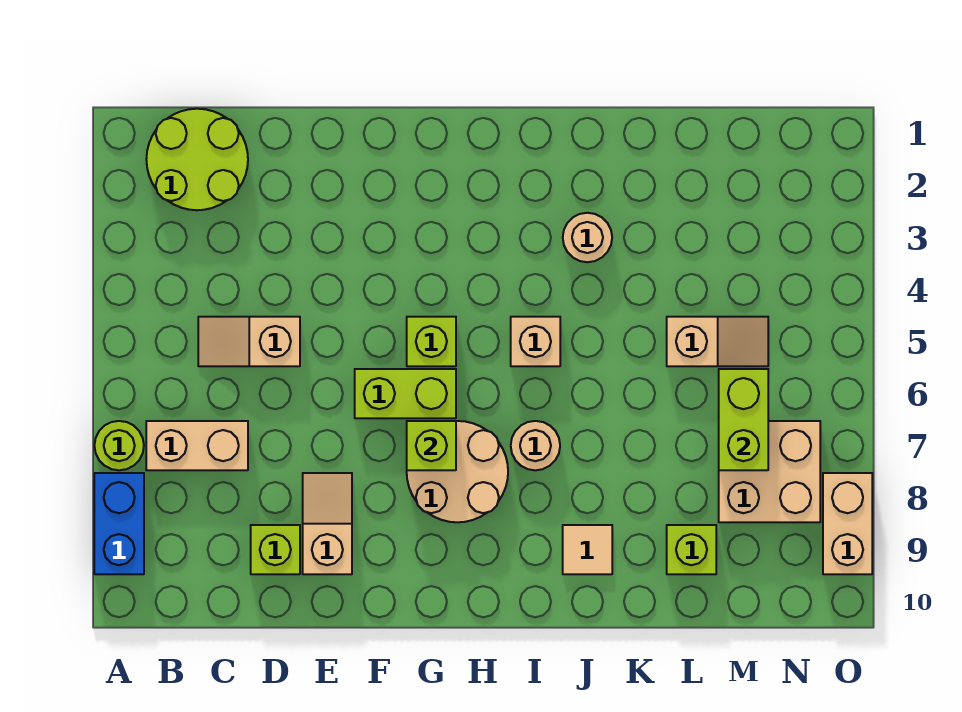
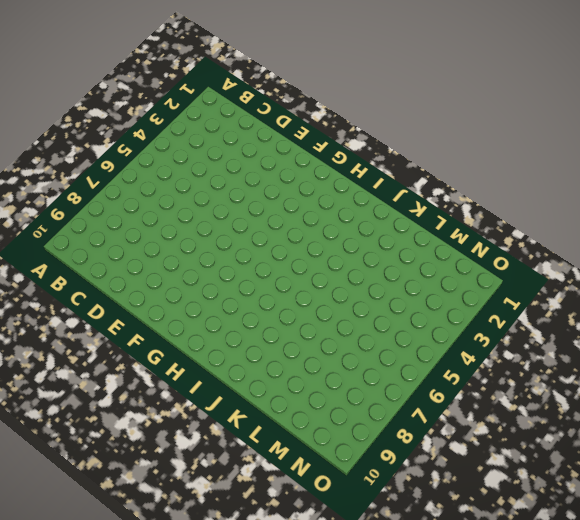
none -> lime 1x1 round brick [94,421,144,470]
none -> blue 1x2 brick [94,473,144,574]
none -> lime 2x2 round brick [146,109,248,210]

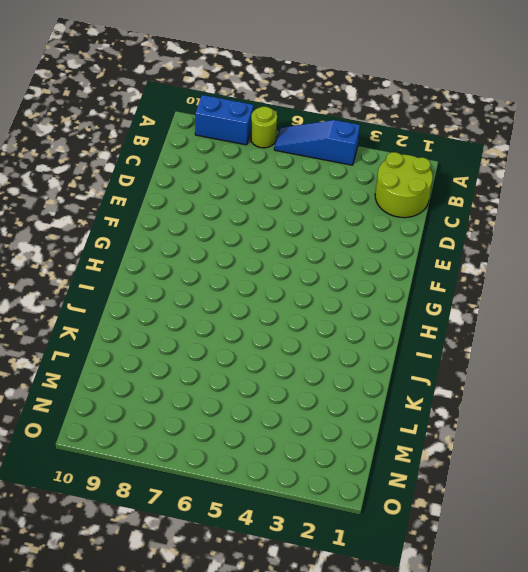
blue 1x3 slope [274,120,360,165] -> none
none -> tan 1x2 brick [146,421,248,470]
none -> tan 1x2 slope [198,317,300,366]
none -> lime 1x1 brick [251,525,300,574]

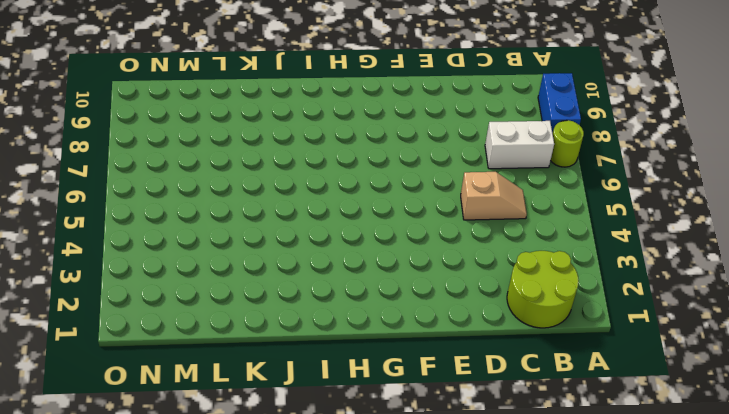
white 1x2 brick [485,121,554,169] -> tan 1x2 brick [146,421,248,470]
none -> lime 1x1 brick [251,525,300,574]
none -> tan 1x2 slope [303,473,352,574]
none -> lime 1x2 brick [355,369,456,418]

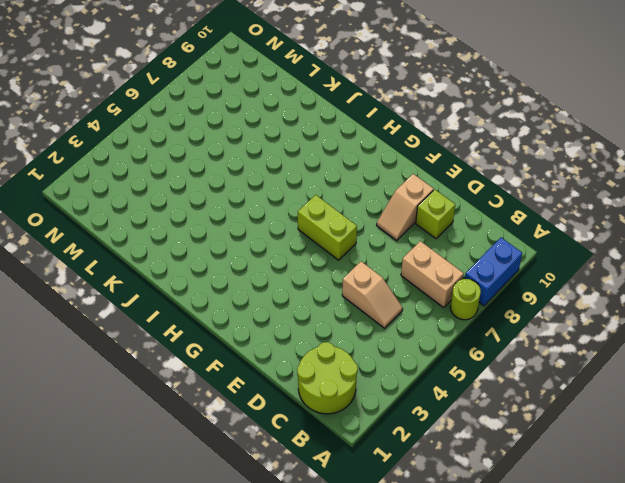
none -> lime 1x1 brick [407,317,456,366]
none -> tan 2x2 round brick [407,421,508,522]
none -> tan 1x1 brick [511,317,560,366]

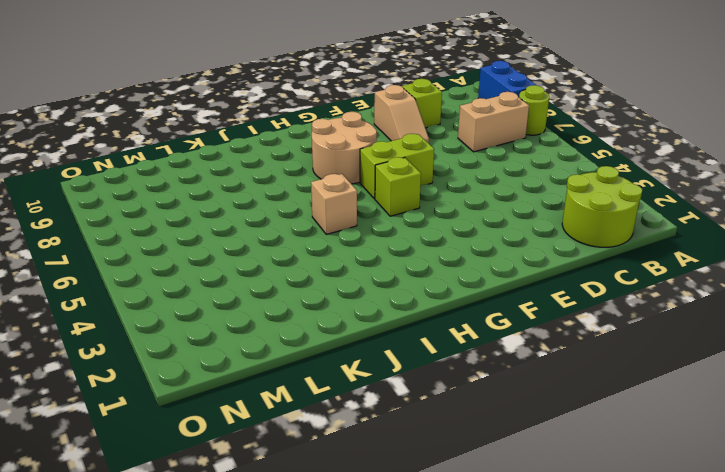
none -> tan 1x2 slope [198,317,300,366]
none -> tan 1x1 round brick [511,421,560,470]
none -> tan 1x1 round brick [563,213,612,262]

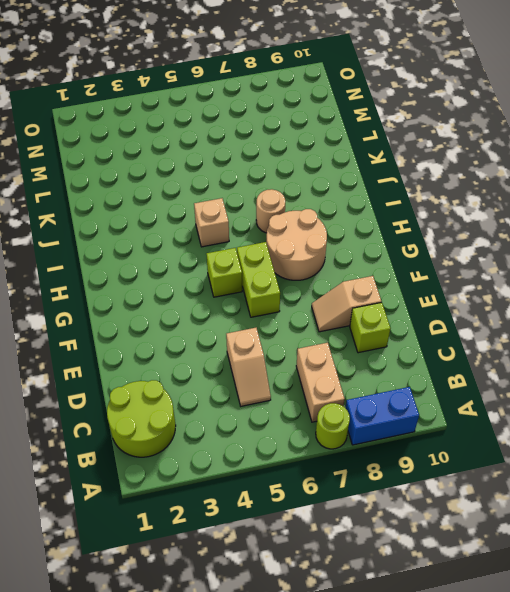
none -> tan 1x1 round brick [563,213,612,262]
none -> tan 1x1 tile [563,525,612,574]
none -> tan 1x2 slope [667,317,768,366]

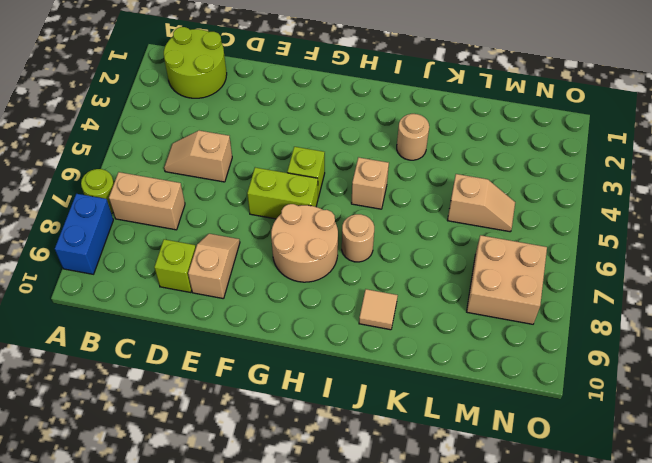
none -> lime 1x1 brick [667,525,716,574]
none -> tan 1x2 brick [823,473,872,574]
none -> lime 1x1 brick [407,421,456,470]

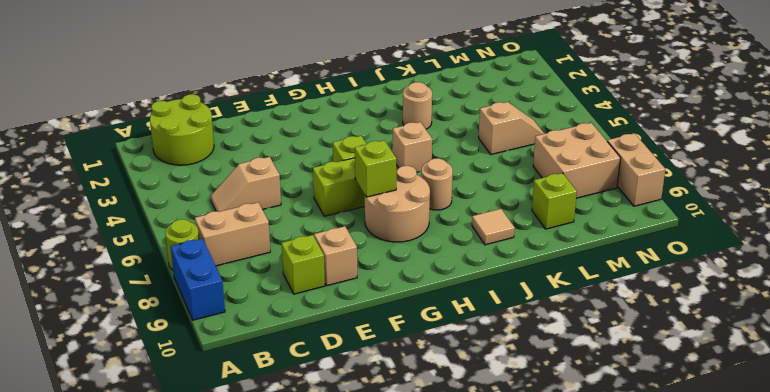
none -> lime 1x2 brick [719,369,768,470]

